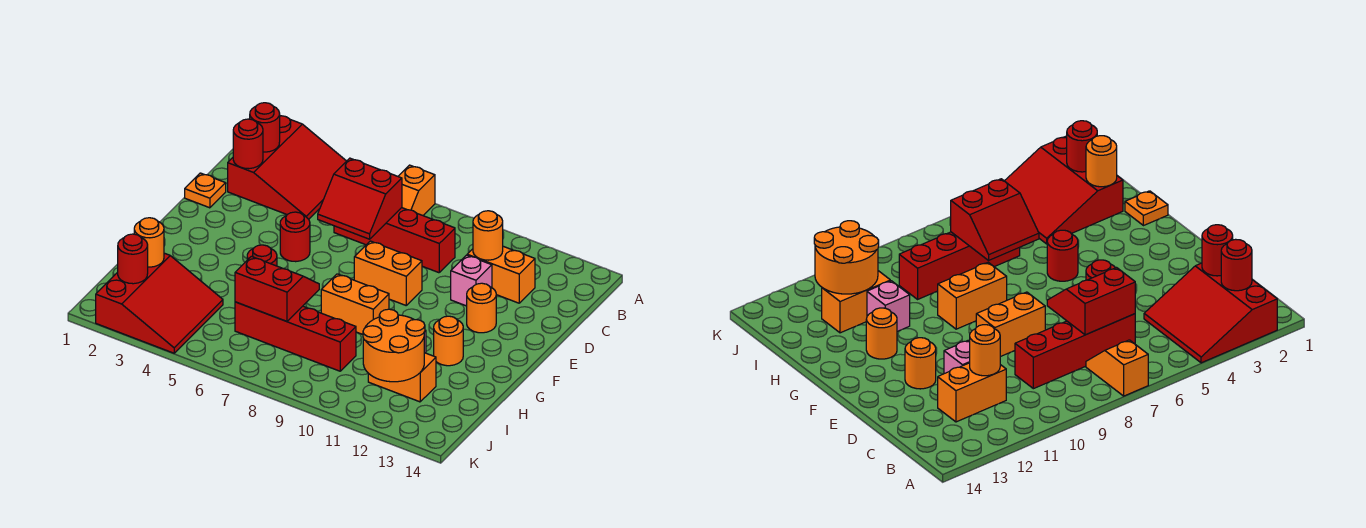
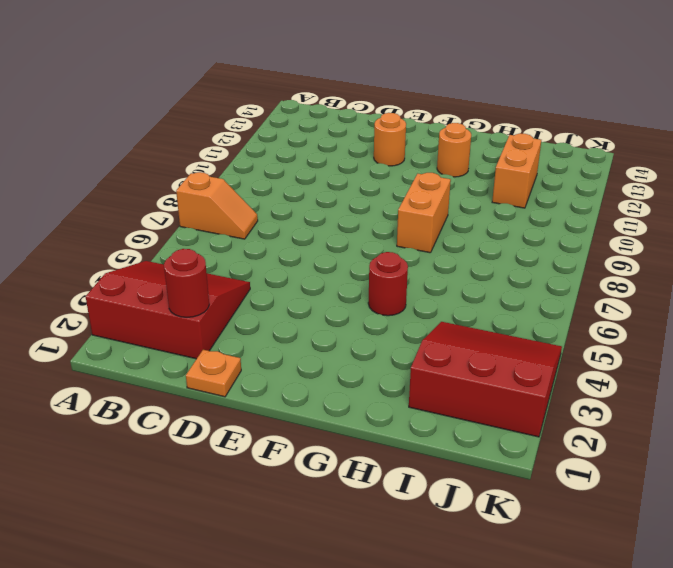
none -> red 1x4 brick [334,208,455,273]
none -> orange 1x2 brick [467,246,535,303]
none -> pink 1x1 brick [451,255,492,306]

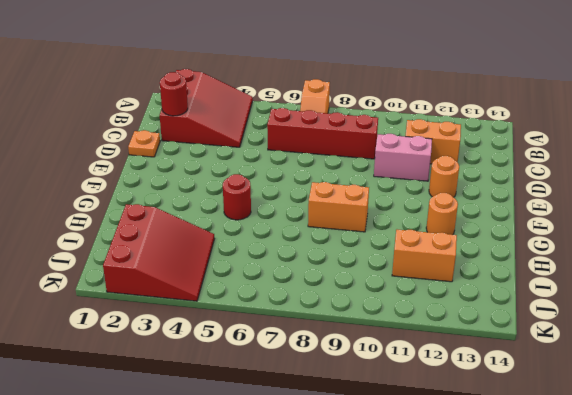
pink 1x2 brick [374,134,432,181] -> pink 1x1 brick [451,255,492,306]
none -> red 1x1 round brick [280,212,310,262]
none -> orange 1x2 brick [354,241,422,305]
none -> orange 1x1 plate [1125,191,1168,226]

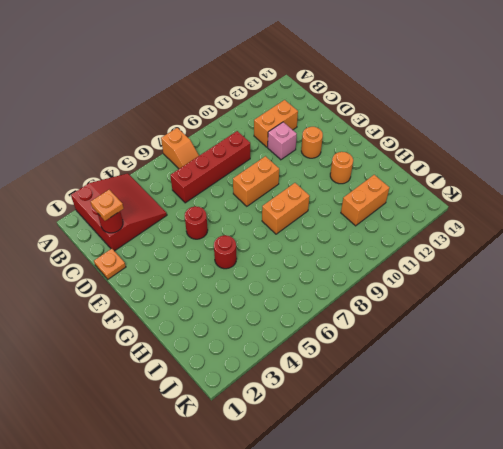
orange 1x1 plate [91,190,124,221] -> orange 1x1 plate moved to [1125,191,1168,226]
none -> pink 1x1 brick [867,281,910,331]
none -> red 3x3 slope [96,253,223,353]
none -> red 1x4 brick [235,302,356,371]

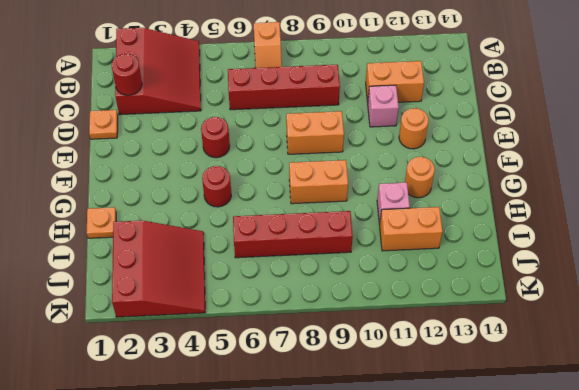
none -> red 1x1 round brick [250,103,280,152]
none -> red 2x2 slope [318,158,402,239]
none -> orange 1x1 round brick [473,211,503,260]

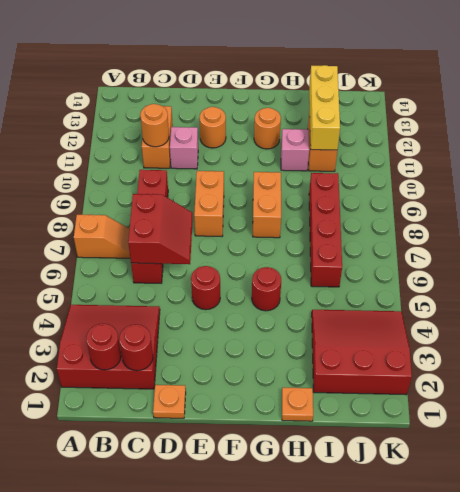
yellow 1x3 brick [309,65,340,150] -> orange 2x2 round brick [363,309,425,382]
none -> red 2x2 slope [235,256,319,321]
none -> orange 1x1 round brick [134,218,164,267]
none -> red 1x1 round brick [118,234,148,284]

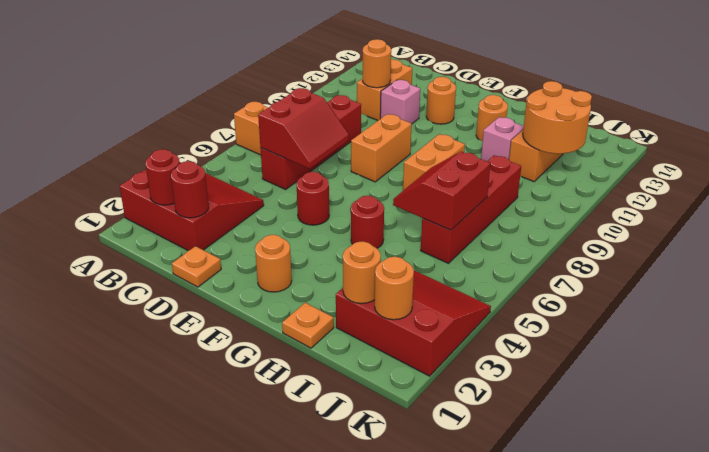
orange 1x1 round brick [255,235,292,292] -> none
orange 1x1 round brick [375,257,414,320] -> red 1x1 round brick [118,234,148,284]

